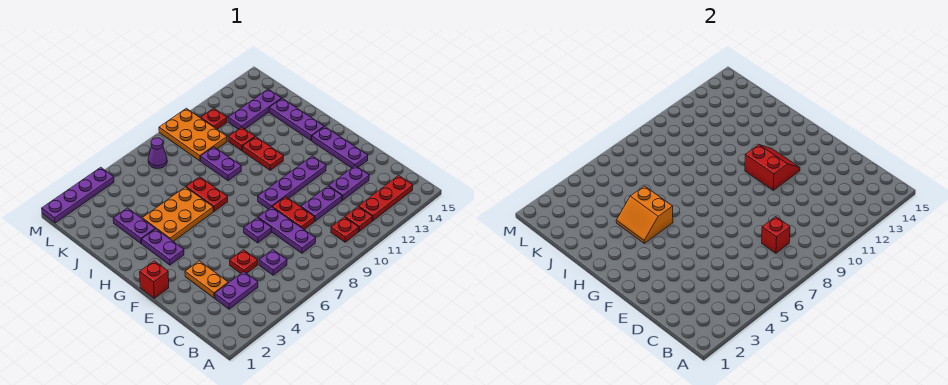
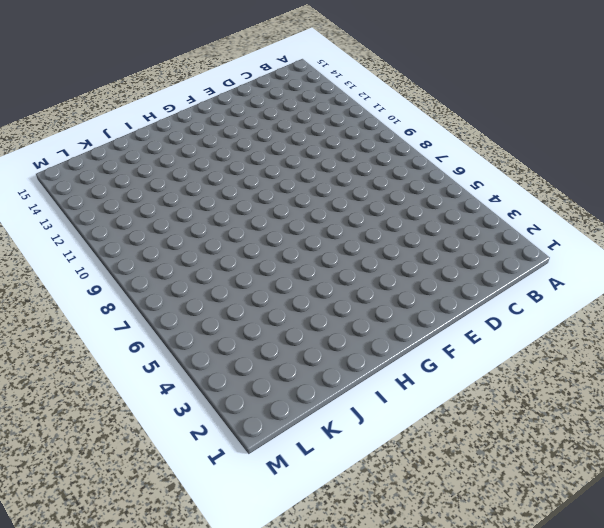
none -> red 1x1 plate [331,217,359,242]
none -> red 1x1 plate [345,207,372,231]
none -> red 1x3 plate [359,176,413,221]
none -> purple 1x2 plate [215,272,258,309]

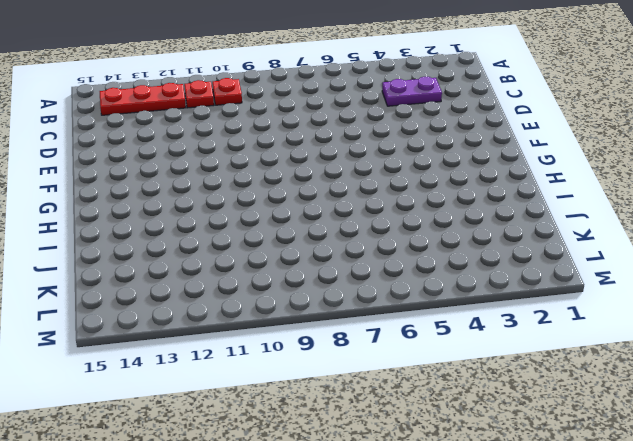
none -> purple 1x1 plate [259,250,287,275]
none -> purple 1x3 plate [258,207,316,253]
none -> orange 1x2 plate [185,261,228,298]
none -> red 1x1 plate [230,250,258,273]

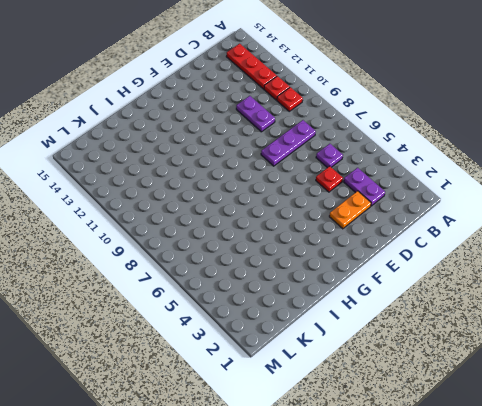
none -> red 1x2 plate [272,197,315,230]
none -> purple 1x2 plate [329,166,369,200]
none -> purple 1x1 plate [244,218,271,243]
none -> purple 1x3 plate [312,127,368,168]

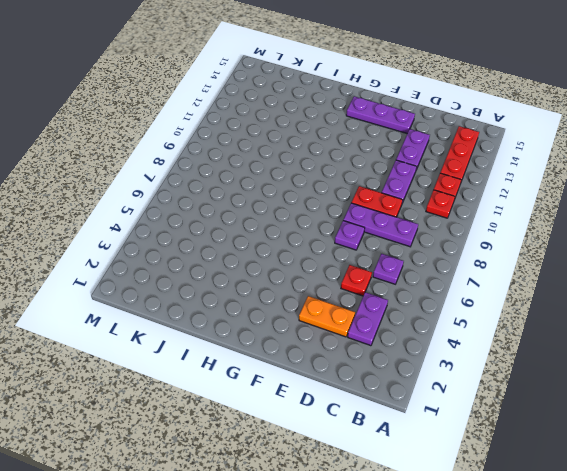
none -> red 1x1 brick [140,261,169,298]
none -> purple 1x4 plate [258,156,326,209]
none -> purple 1x2 plate [142,229,184,265]
none -> orange 2x3 plate [142,187,213,241]

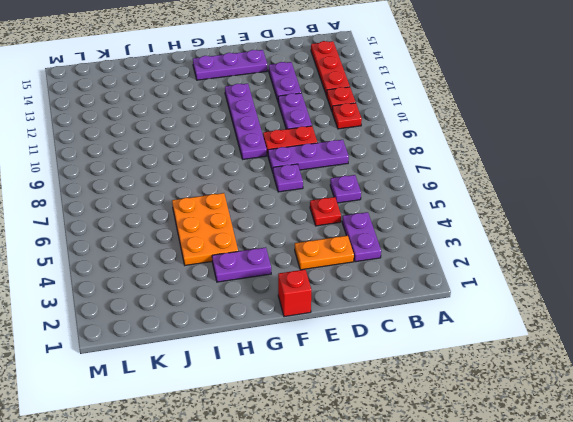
none -> red 1x2 plate [186,177,228,211]
none -> red 1x2 plate [243,137,284,170]
none -> purple 1x3 plate [269,98,324,141]
none -> purple 1x2 plate [113,208,155,244]

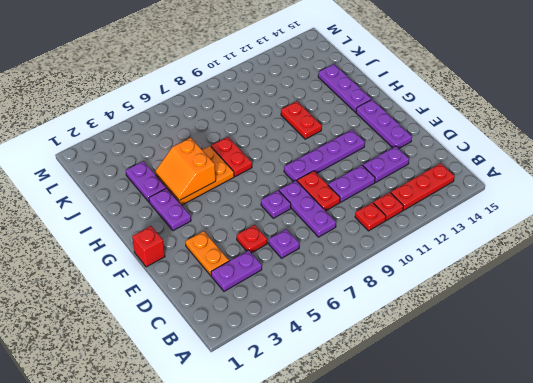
none -> purple 1x2 plate [201,147,241,181]
none -> red 1x1 plate [228,127,255,151]
none -> orange 2x3 plate [159,108,227,161]
none -> purple 1x3 plate [228,89,282,129]

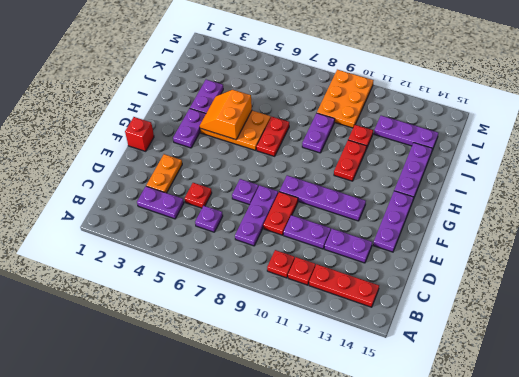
none -> purple 1x1 cone [148,138,167,168]
none -> red 1x1 plate [201,108,227,129]
none -> purple 1x4 plate [42,167,114,223]
none -> red 1x1 brick [762,217,790,253]

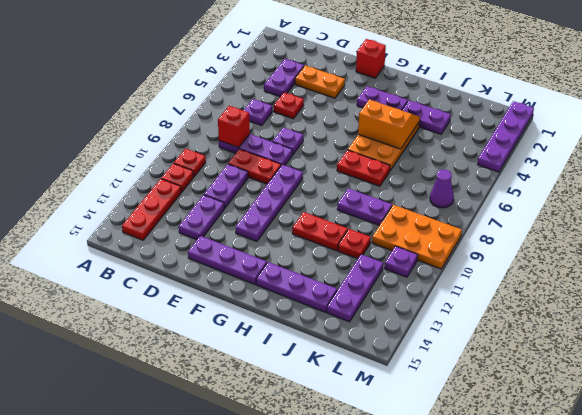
purple 1x1 plate [385,246,418,277] -> red 1x1 plate [201,108,227,129]
none -> red 2x2 slope [745,145,800,190]

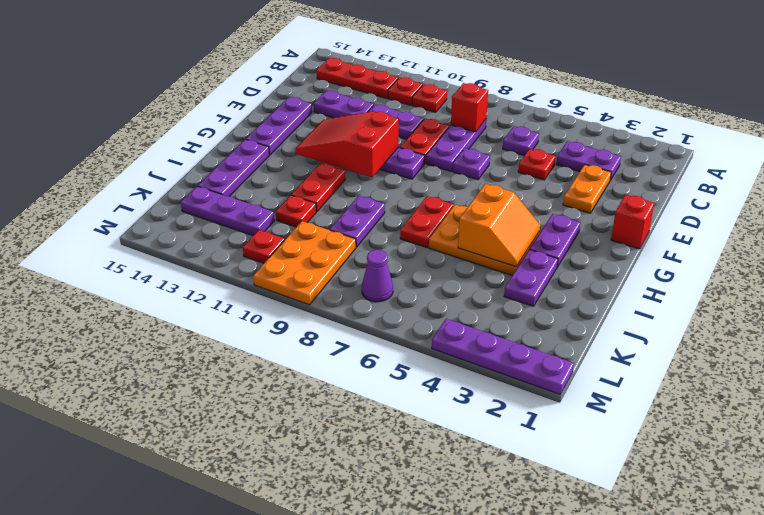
red 2x3 slope [295,111,399,177] -> red 2x2 slope [745,145,800,190]

